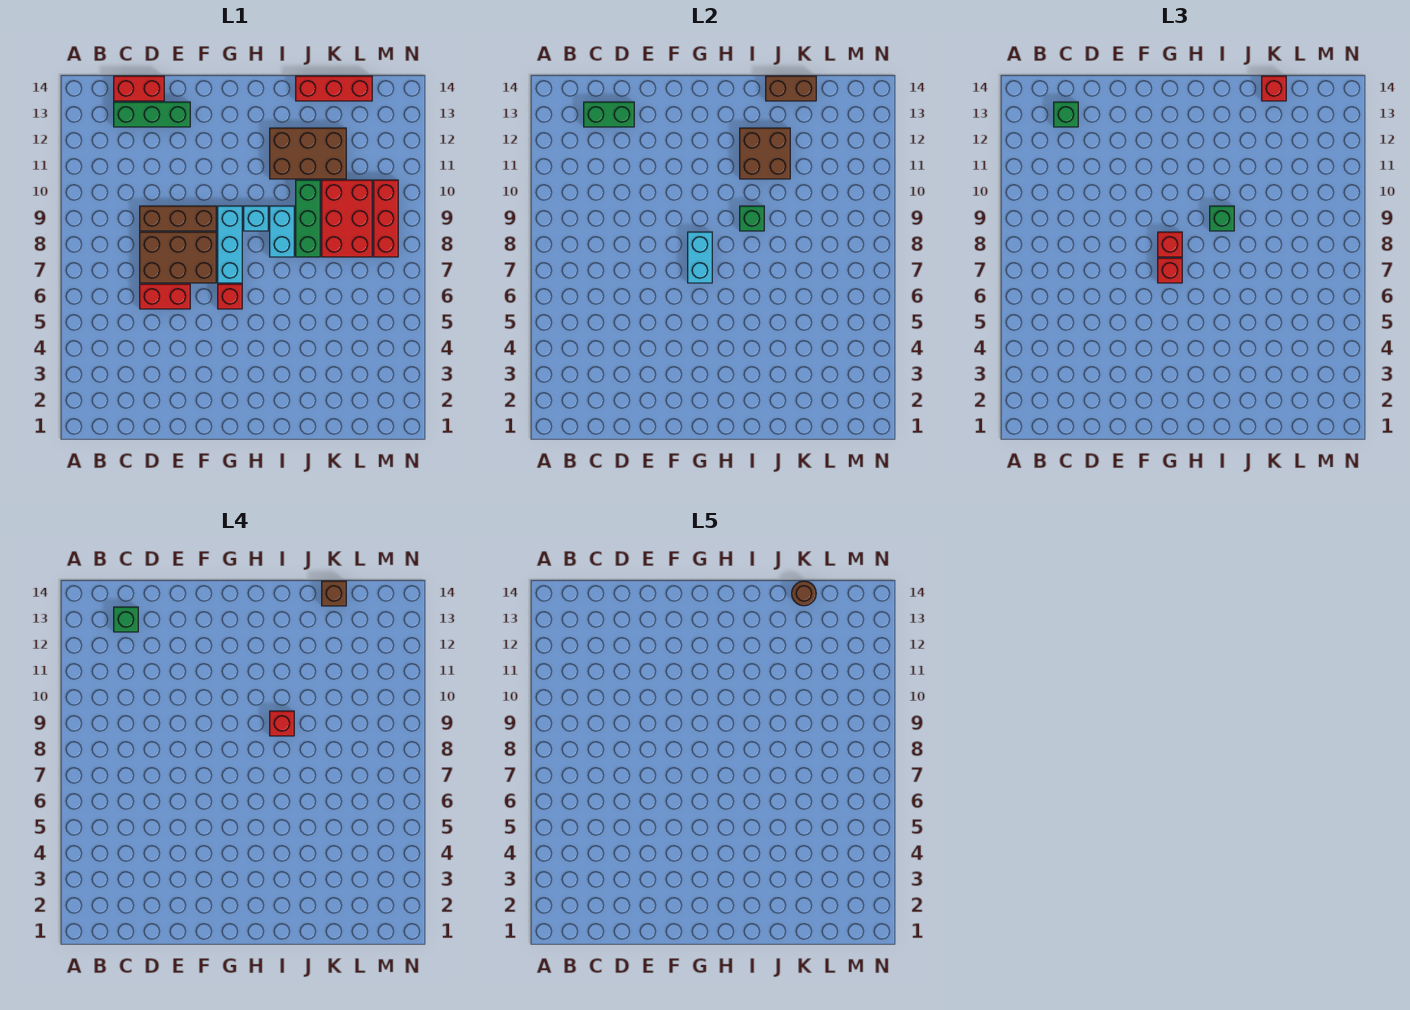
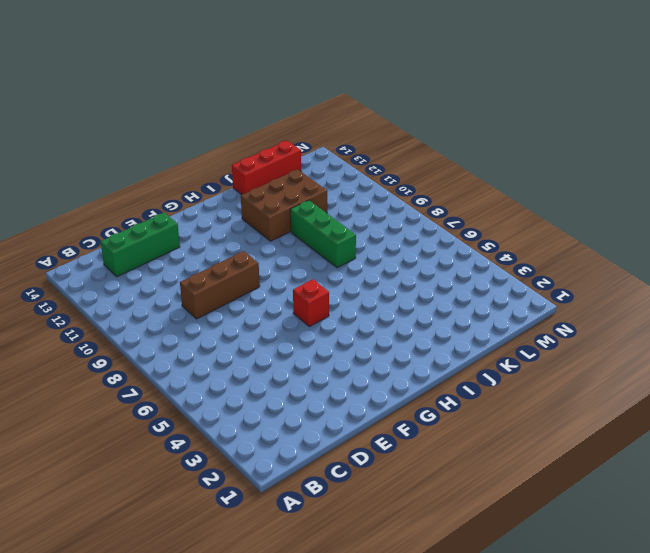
none -> red 1x2 brick [114,76,164,101]
none -> red 1x2 brick [140,284,190,309]
none -> brown 2x3 brick [140,232,216,283]

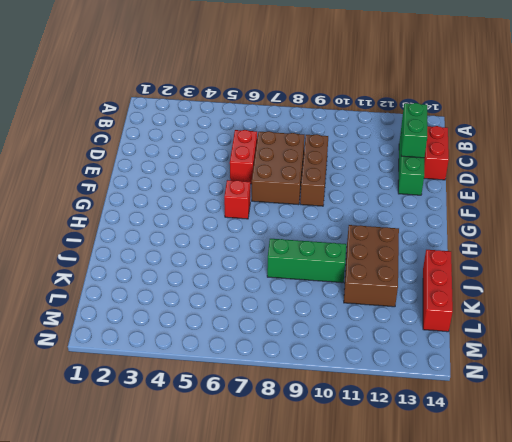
none -> cyan 1x3 brick [218,206,242,283]
none -> cyan 1x1 brick [244,206,268,231]
none -> cyan 1x2 brick [270,206,294,257]

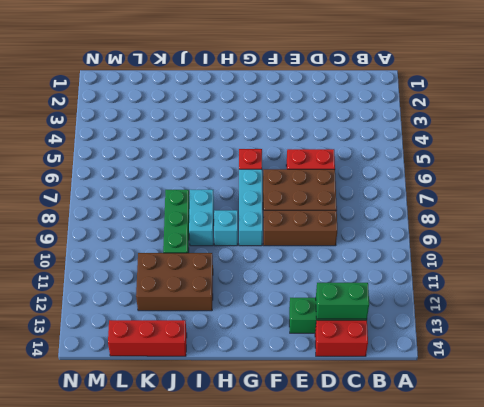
none -> red 2x3 brick [322,180,372,257]
none -> red 1x3 brick [374,180,398,257]
none -> cyan 1x2 brick [688,232,712,283]

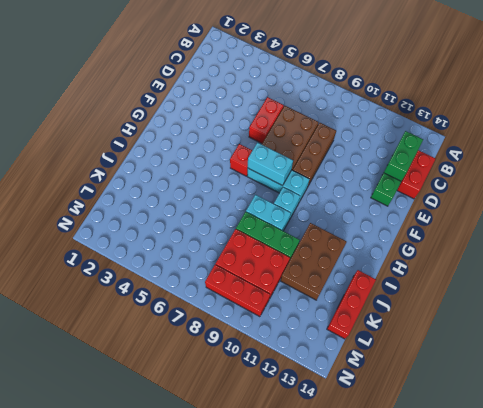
none -> green 1x1 brick [740,206,764,231]
none -> brown 2x2 brick [740,128,790,179]
none -> brown 1x2 brick [766,76,816,101]

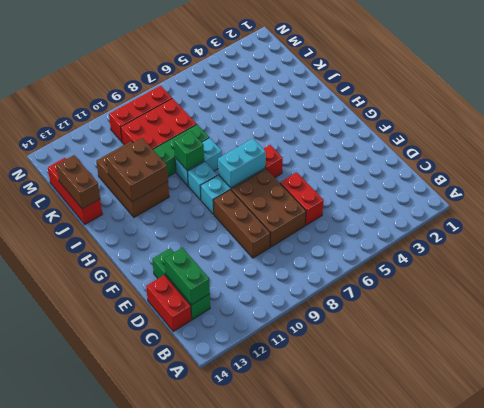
none -> green 1x1 brick [1054,102,1078,127]
none -> red 1x1 brick [1158,258,1182,283]
none -> red 1x1 brick [1158,232,1182,257]

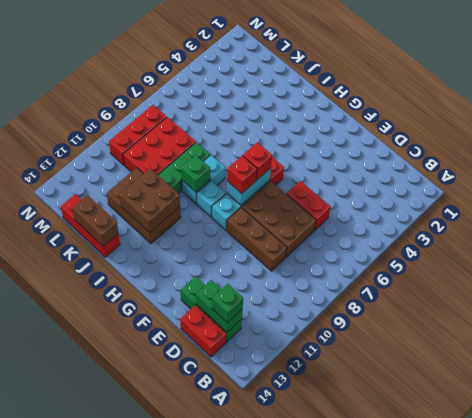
none -> green 1x1 brick [1210,206,1234,231]
none -> red 1x1 brick [1262,76,1286,101]
none -> green 1x1 brick [114,607,138,632]

